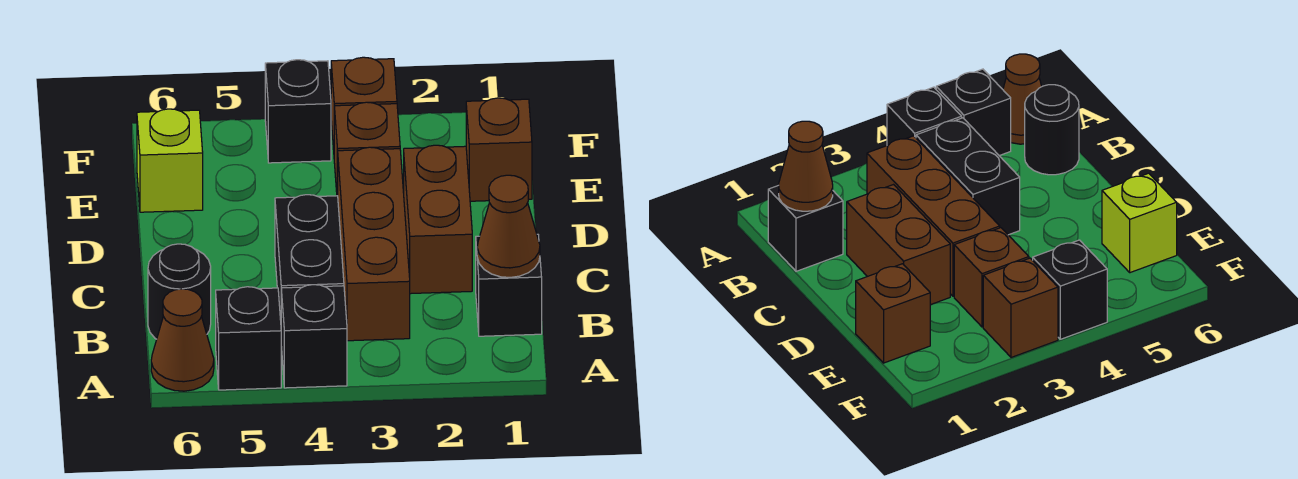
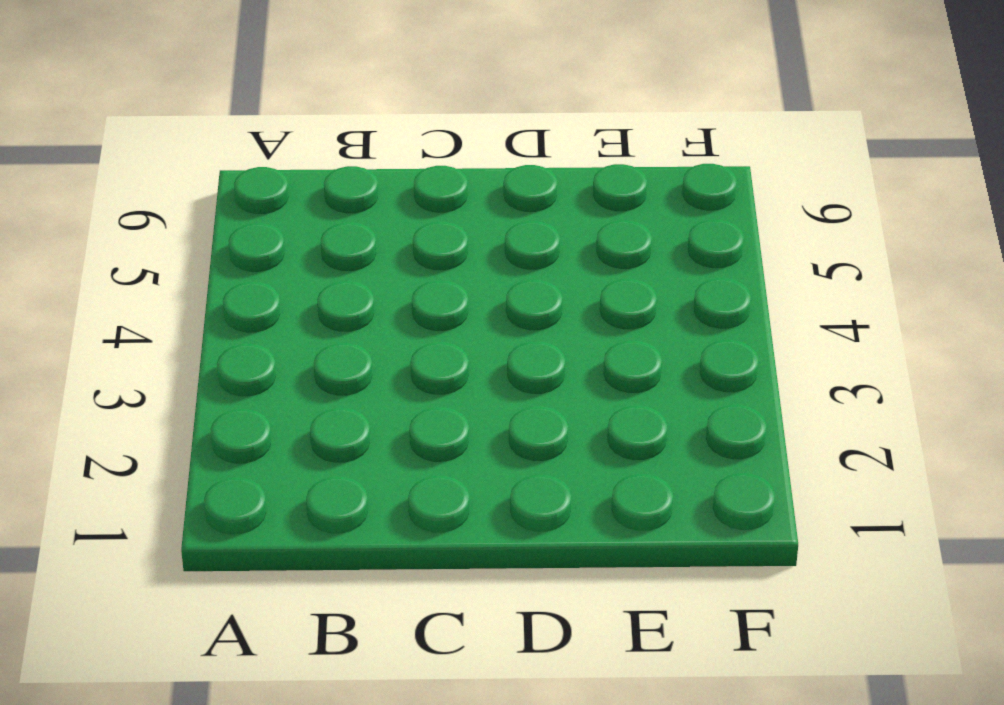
none -> black 1x1 brick [281,285,347,388]
none -> black 1x1 brick [216,287,281,390]
none -> brown 1x1 cone [151,289,214,391]

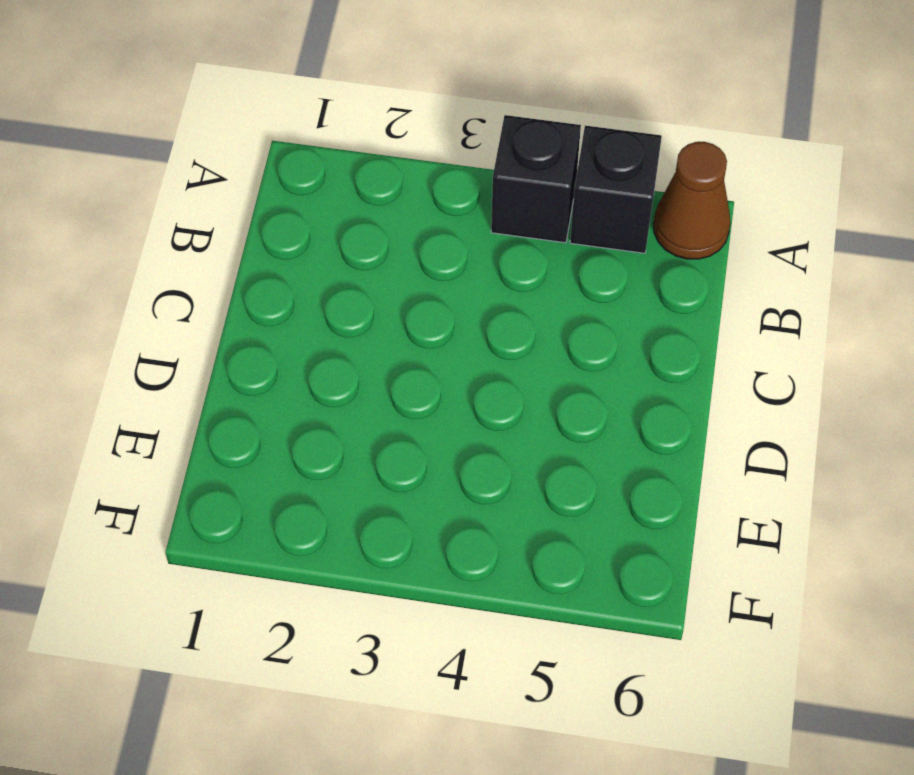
none -> black 1x1 brick [476,234,542,336]
none -> brown 1x3 brick [337,147,410,341]
none -> black 1x2 brick [275,195,344,320]

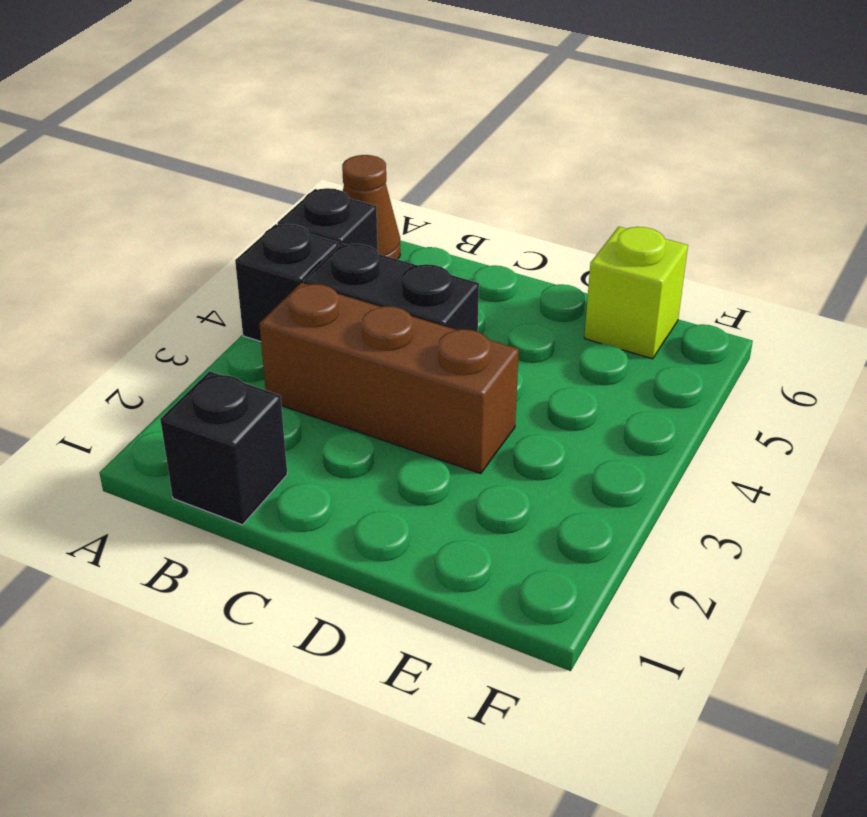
none -> black 1x1 round brick [148,244,211,339]
none -> brown 1x2 brick [404,145,472,294]
none -> brown 1x1 brick [466,98,532,201]

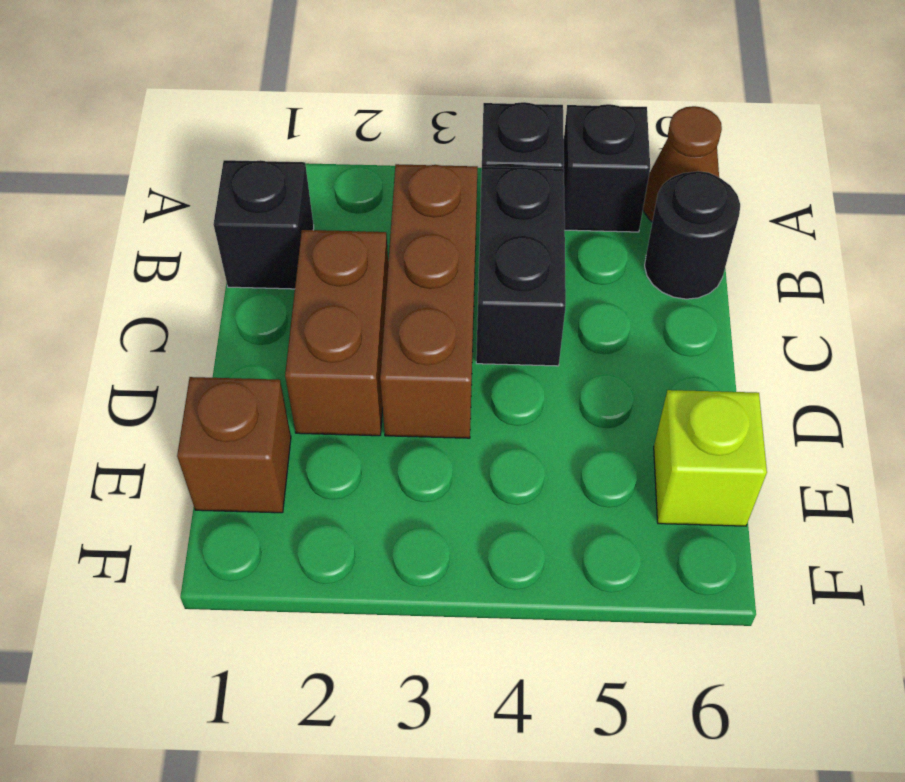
none -> brown 1x1 brick [334,102,400,195]
none -> brown 1x1 brick [331,57,397,150]
none -> black 1x1 brick [265,60,331,163]

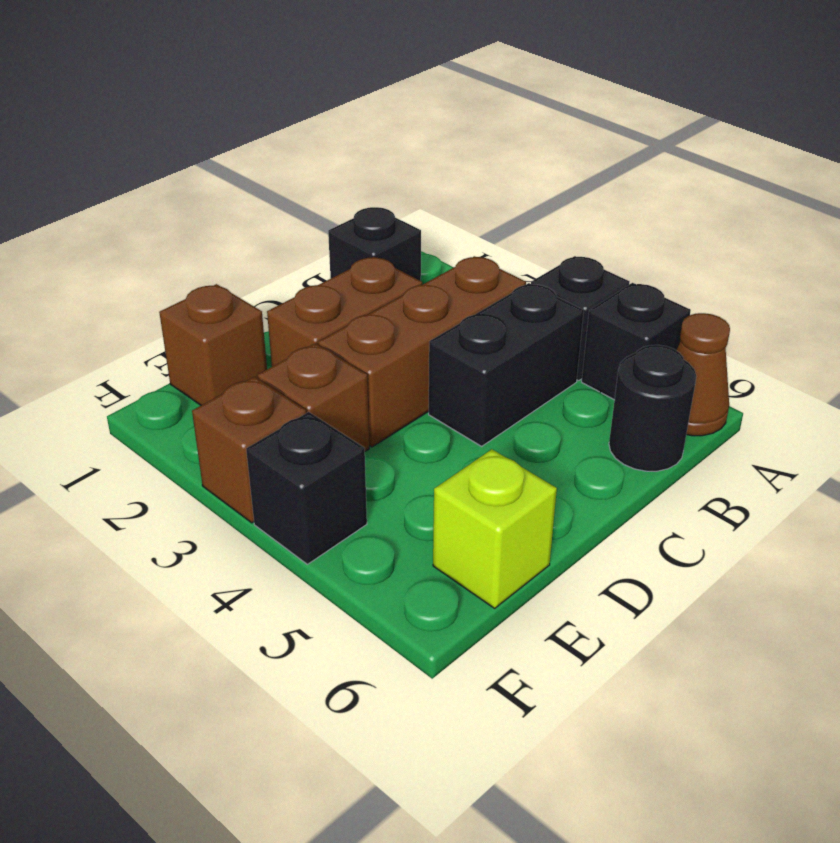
none -> brown 1x1 cone [477,175,540,277]

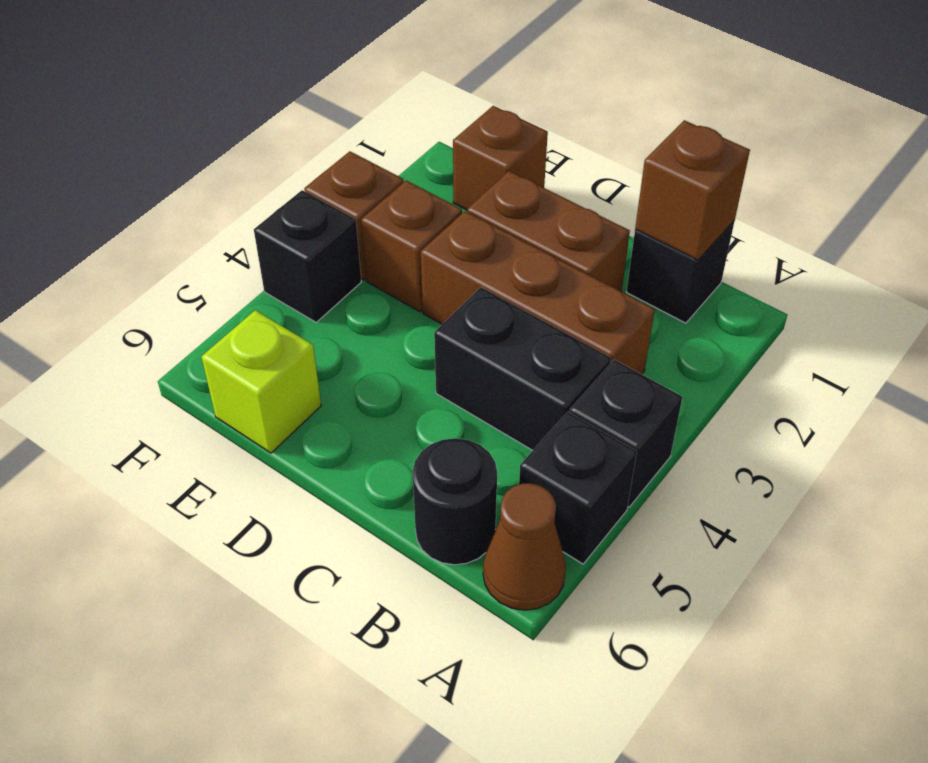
brown 1x1 brick [635,120,750,260] -> brown 1x1 cone [477,175,540,277]

